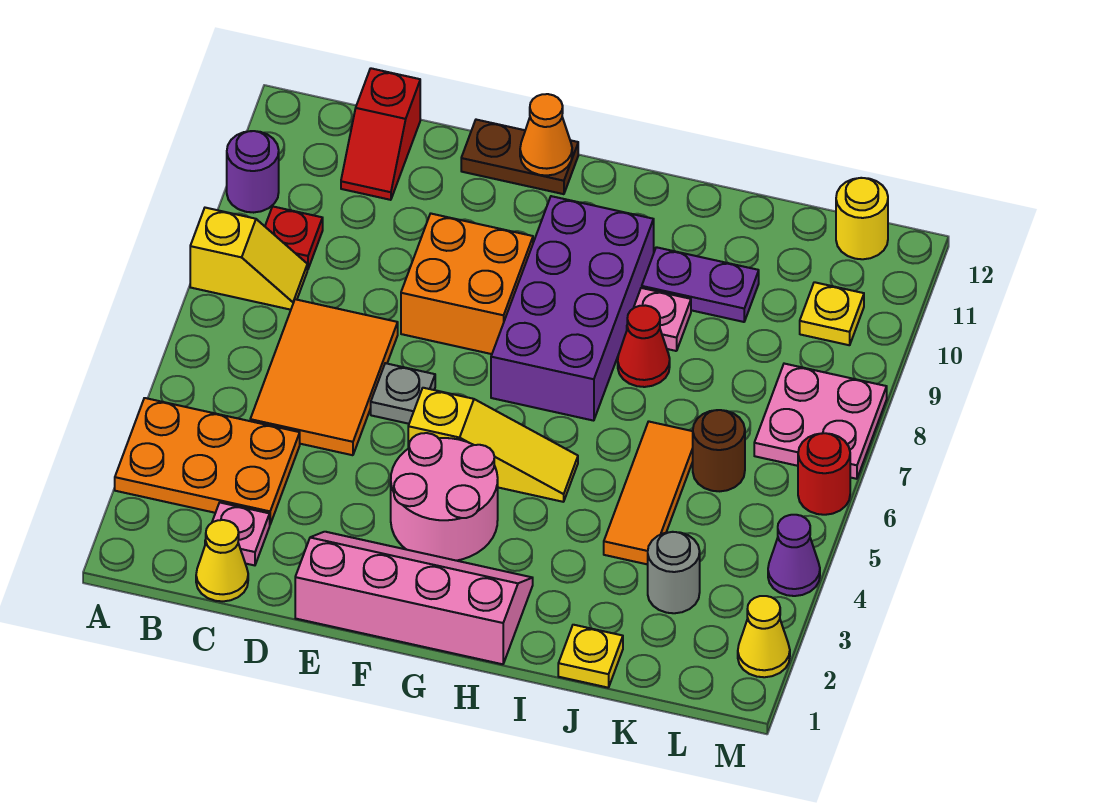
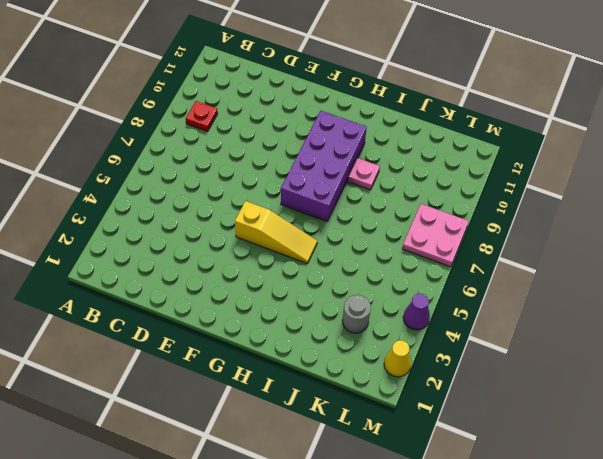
none -> orange 2x3 plate [115,398,300,524]
none -> yellow 1x2 slope [190,208,307,310]
none -> purple 1x1 round brick [227,131,279,213]

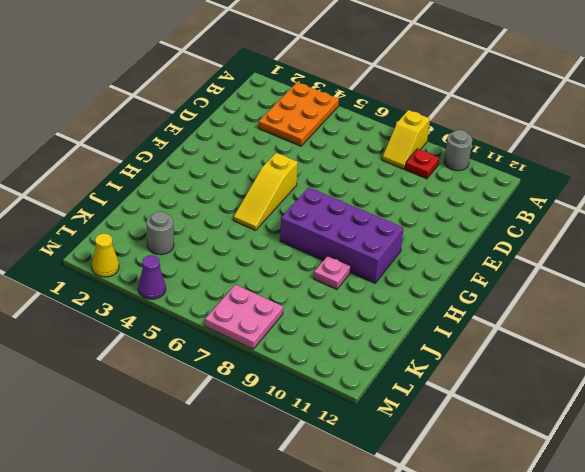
grey 1x1 round brick [444,130,472,171] -> purple 1x1 round brick [227,131,279,213]
none -> yellow 1x1 cone [196,520,248,601]
none -> pink 1x1 plate [205,503,270,565]
none -> orange 2x3 tile [250,299,398,455]

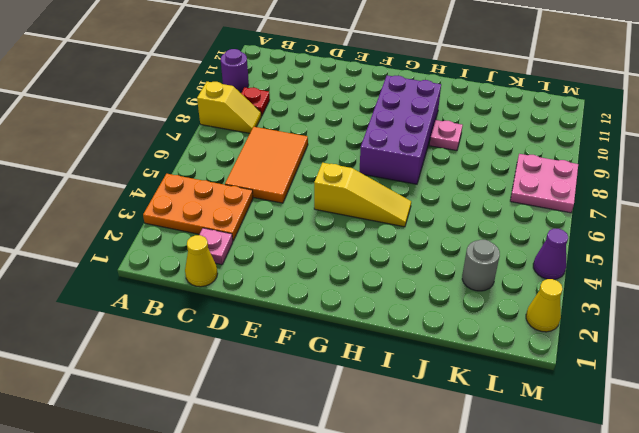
none -> red 1x2 slope [341,68,420,200]
none -> pink 2x4 slope [295,532,533,664]
none -> grey 1x1 plate [371,363,435,424]

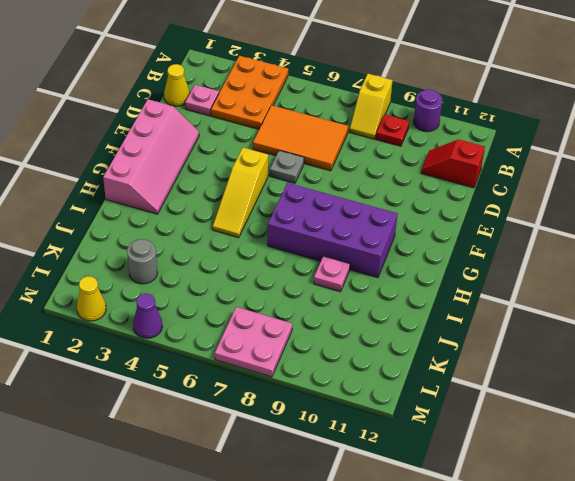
none -> orange 2x2 brick [401,214,533,354]
none -> brown 1x2 plate [461,120,578,194]
none -> pink 2x2 round brick [391,433,498,561]

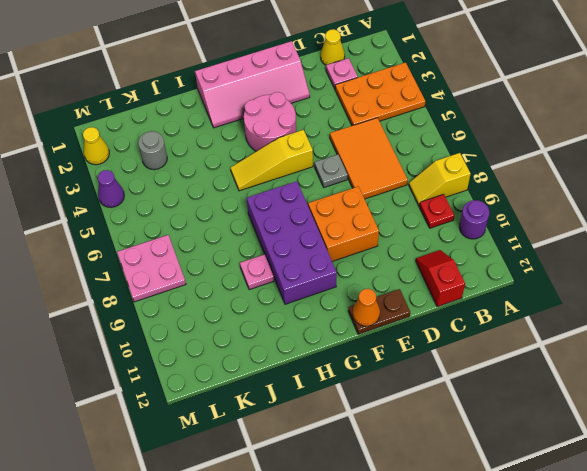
none -> red 1x1 cone [618,305,670,387]
none -> purple 1x2 plate [642,247,759,322]
none -> yellow 1x1 plate [558,625,623,688]

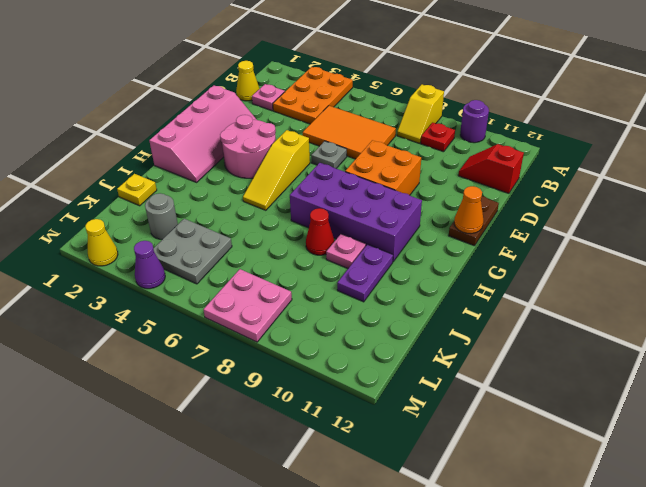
grey 2x2 plate [153,219,232,284] -> none
none -> orange 1x3 tile [604,421,693,564]
none -> brown 1x1 round brick [693,410,745,491]
none -> yellow 1x1 plate [800,282,864,345]

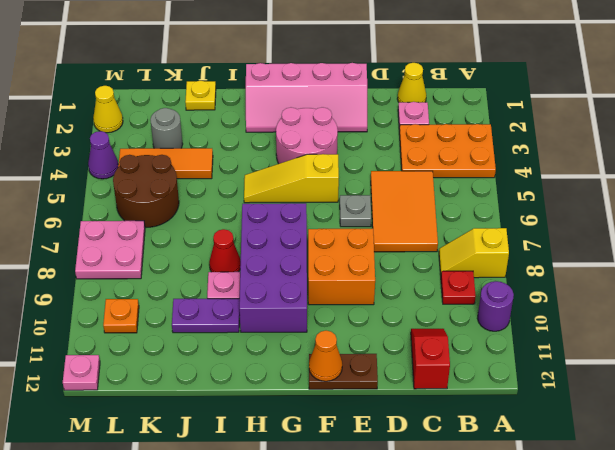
orange 1x3 tile [118,148,213,179] -> orange 1x3 tile turned to [604,421,693,564]
brown 2x2 round brick [113,155,179,227] -> brown 1x1 round brick [693,410,745,491]
orange 1x1 plate [103,299,139,333] -> yellow 1x1 plate [800,282,864,345]
pink 1x1 plate [63,355,100,390] -> none
none -> yellow 1x1 round brick [836,178,888,259]
none -> red 1x1 round brick [798,433,850,515]

